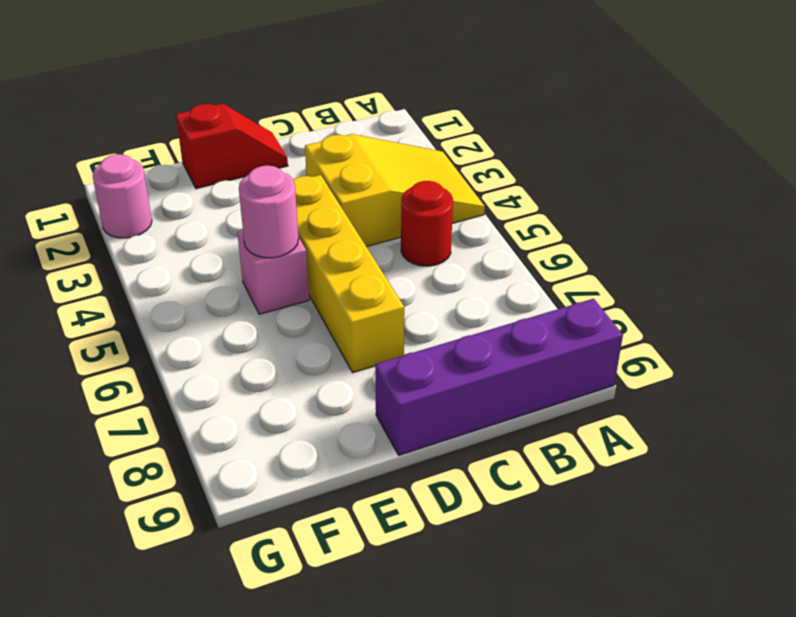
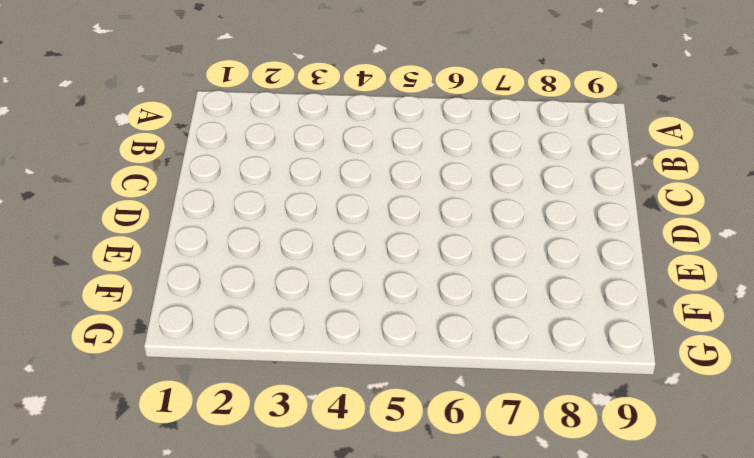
none -> yellow 2x3 slope [305,134,485,247]
none -> purple 1x4 brick [375,299,623,455]

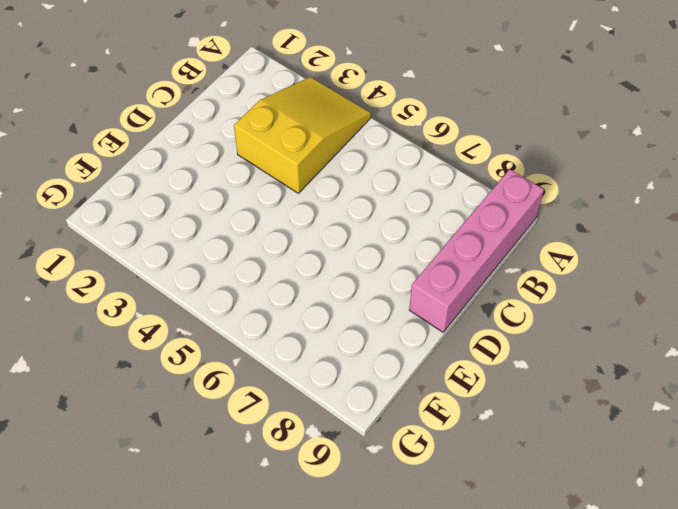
pink 1x4 brick [409,169,544,332] -> purple 1x4 brick [375,299,623,455]
none -> red 1x1 round brick [401,181,453,266]
none -> red 1x2 slope [176,103,288,189]

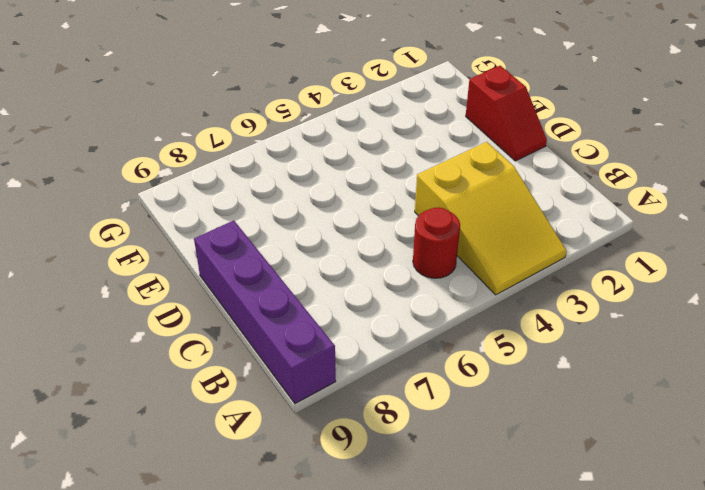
none -> yellow 1x4 brick [293,175,404,373]
none -> pink 1x1 brick [237,230,309,314]

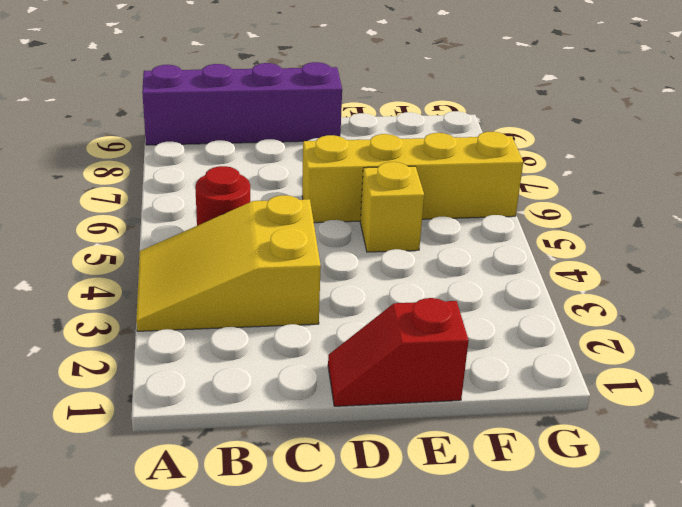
yellow 1x4 brick [302,132,523,223] -> yellow 1x4 brick turned to [293,175,404,373]
yellow 1x1 brick [360,162,424,252] -> pink 1x1 brick [237,230,309,314]
none -> pink 1x1 round brick [93,154,152,238]
none -> pink 1x1 round brick [239,166,299,258]

